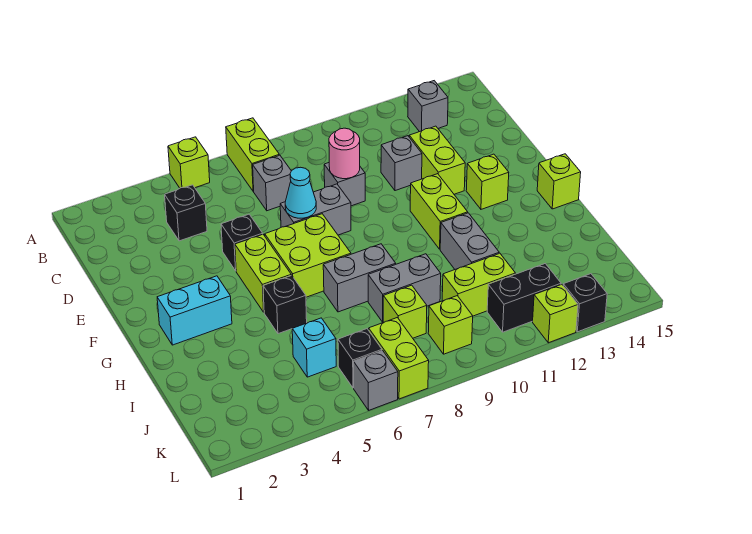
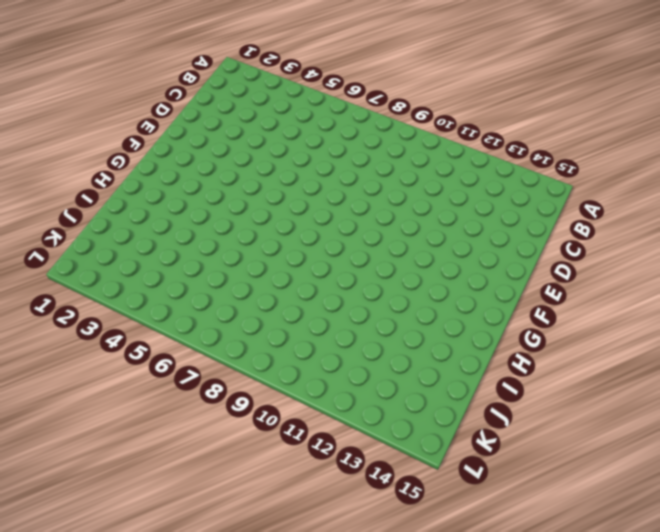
none -> lime 1x1 brick [168,137,210,188]
none -> lime 1x2 brick [226,118,279,191]
none -> grey 1x1 brick [408,81,448,132]
none -> black 1x1 brick [165,185,207,241]

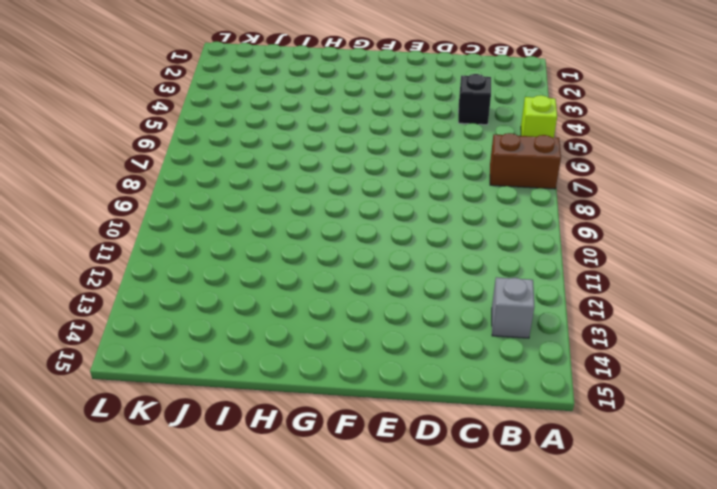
brown 1x2 brick [490,133,561,189] -> lime 1x2 brick [226,118,279,191]
none -> grey 1x1 brick [253,155,291,211]
none -> grey 1x1 brick [324,163,365,206]
none -> grey 1x1 brick [381,136,422,191]
none -> lime 1x2 brick [409,126,465,194]

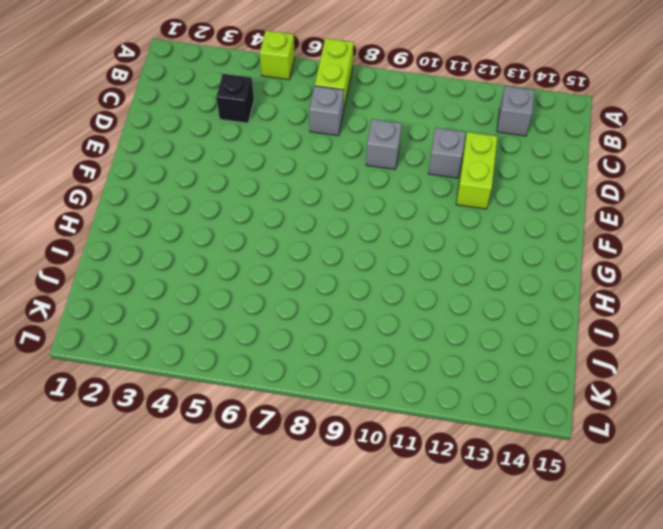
none -> black 1x1 brick [221,214,263,271]
none -> grey 1x2 brick [280,184,351,235]
none -> lime 1x2 brick [235,234,291,312]
none -> lime 2x2 brick [265,214,351,297]

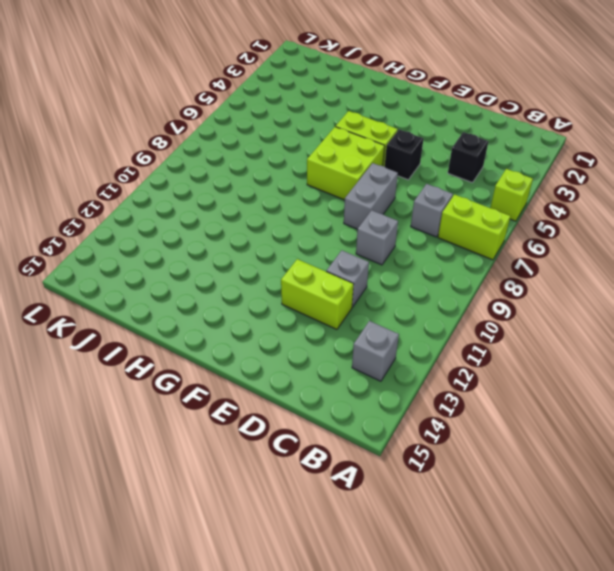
none -> lime 1x2 brick [410,174,468,249]
none -> lime 1x1 brick [466,154,509,209]
none -> cyan 1x2 brick [157,276,232,345]
none -> lime 1x1 brick [537,154,581,209]

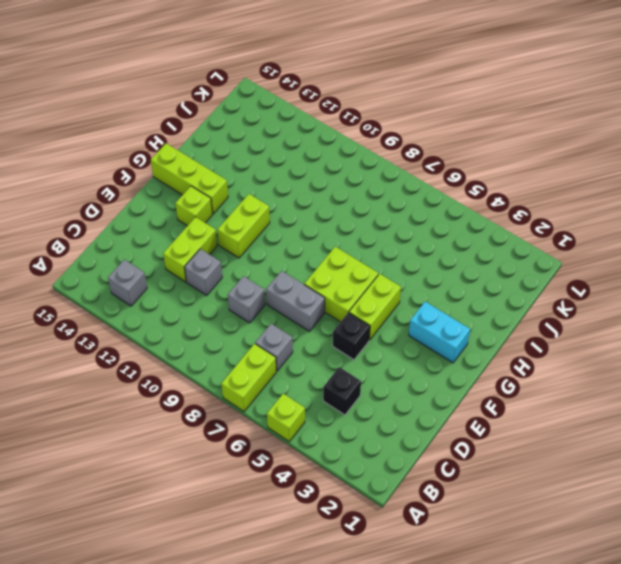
lime 1x3 brick [151,143,228,214] -> lime 1x1 brick [537,154,581,209]
none -> black 1x1 brick [263,275,307,334]
none -> grey 1x2 brick [323,244,396,312]
none -> grey 1x2 brick [440,213,499,269]
none -> grey 1x2 brick [368,254,441,322]

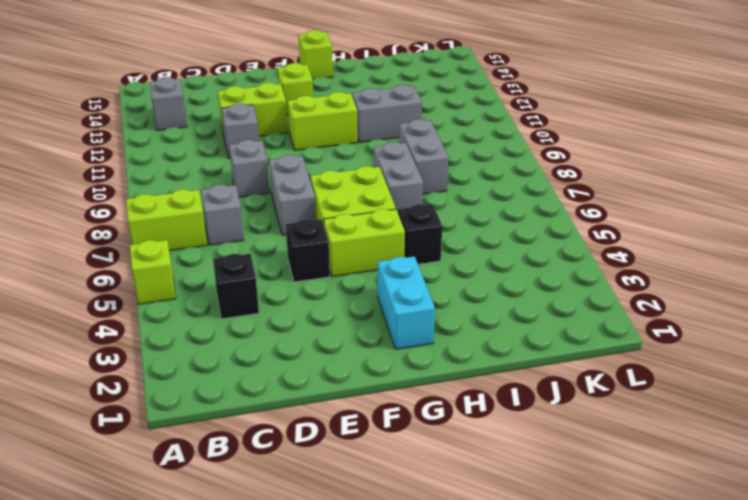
none -> cyan 1x1 brick [292,318,336,377]
none -> lime 1x1 brick [383,285,427,338]
none -> lime 1x2 brick [442,253,515,316]
none -> black 1x1 brick [338,329,382,388]

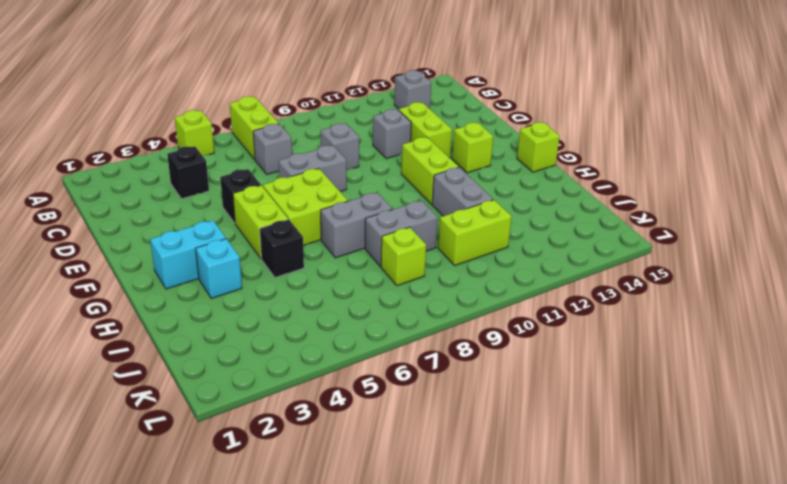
cyan 1x1 brick [196,239,242,298] -> cyan 1x1 brick moved to [292,318,336,377]
none -> black 1x1 brick [338,329,382,388]
none -> lime 1x2 brick [369,318,429,399]
none -> lime 1x1 brick [428,296,473,354]
none -> black 1x2 brick [487,264,561,332]

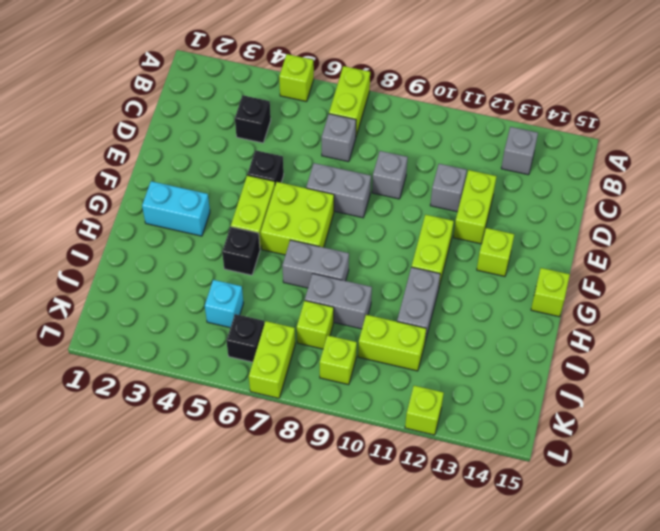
none -> black 1x2 brick [487,264,561,332]
none -> grey 1x1 brick [354,351,398,410]
none -> black 1x1 brick [563,274,607,332]
none -> pink 1x1 round brick [329,128,360,179]

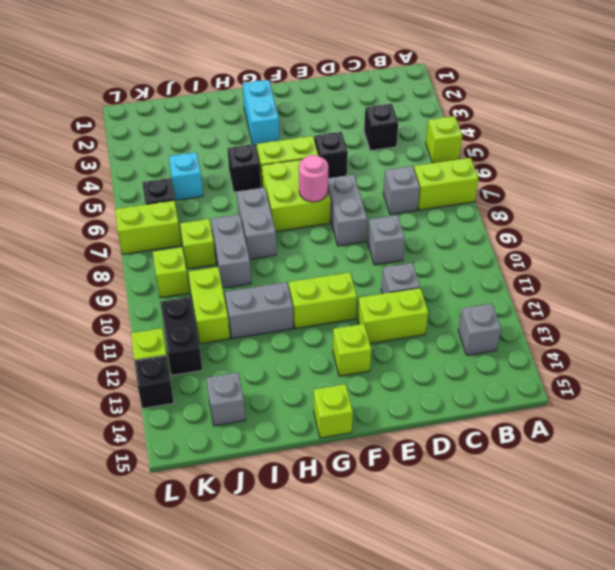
pink 1x1 round brick [299,155,328,202] -> pink 1x1 round brick moved to [329,128,360,179]
grey 1x1 brick [206,372,245,426] -> grey 1x1 brick moved to [354,351,398,410]
none -> cyan 1x1 cone [285,167,316,218]

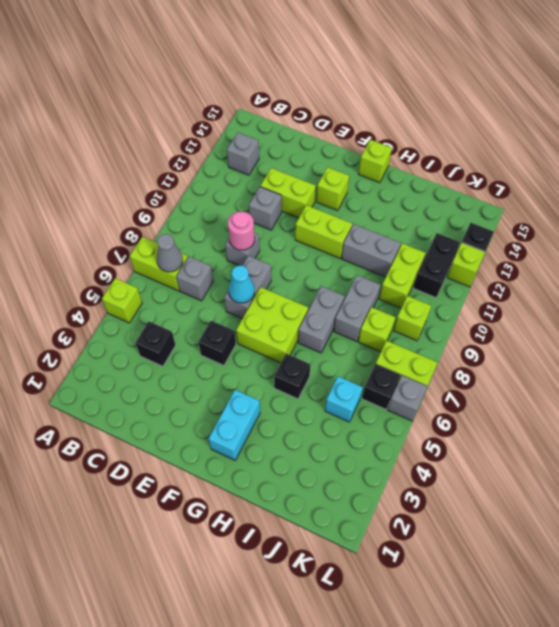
grey 1x1 cone [157,234,183,272] -> none
none -> lime 1x2 brick [235,234,291,312]

